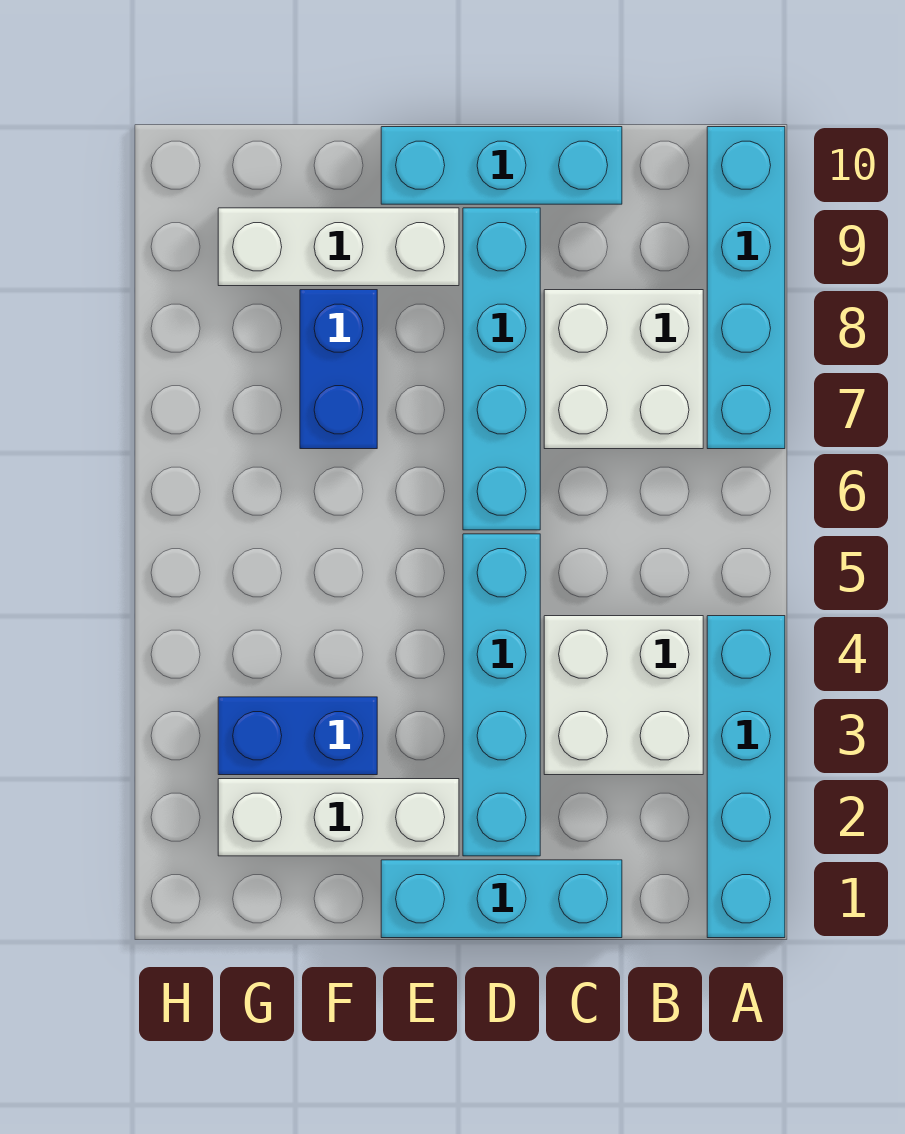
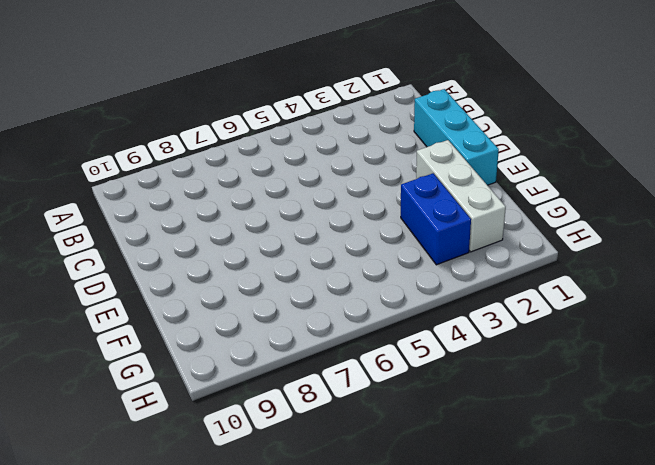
none -> cyan 1x4 brick [707,616,785,938]
none -> cyan 1x4 brick [707,127,785,449]
none -> white 2x2 brick [544,616,703,775]

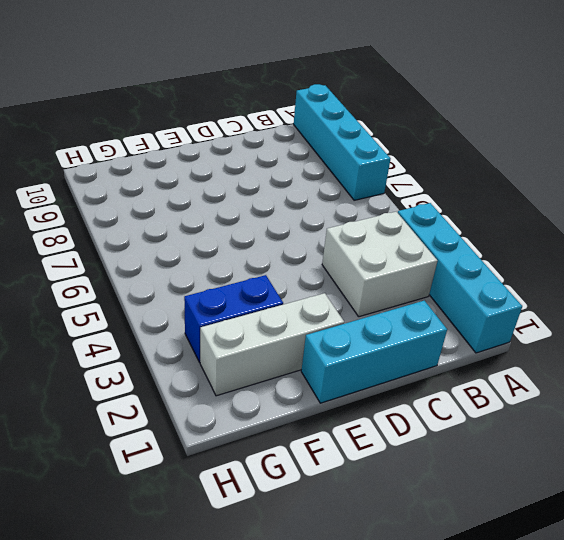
none -> white 2x2 brick [544,290,703,449]
none -> cyan 1x3 brick [381,127,622,204]
none -> cyan 1x4 brick [463,534,540,856]

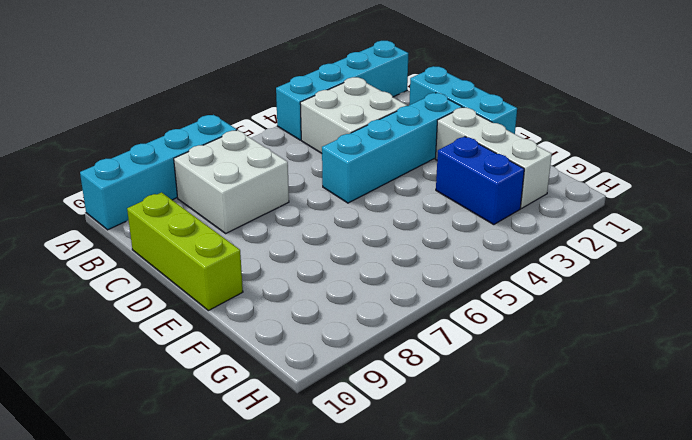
lime 1x3 brick [127,192,243,311] -> cyan 1x3 brick [381,127,622,204]
none -> cyan 1x4 brick [463,208,540,530]
none -> white 1x3 brick [218,208,459,286]
none -> blue 1x2 brick [300,290,377,449]

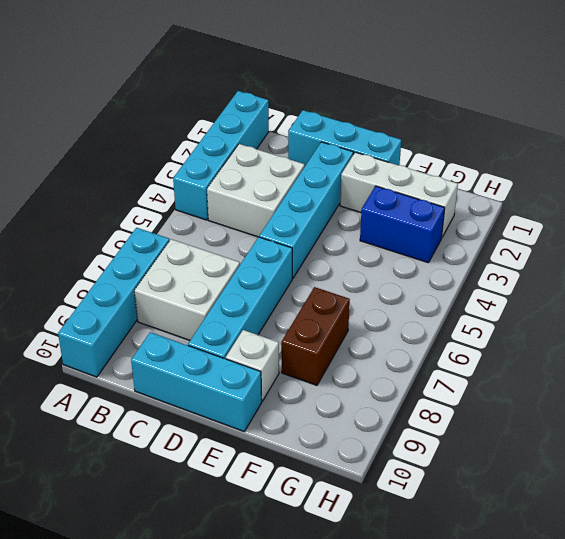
white 1x1 brick [226,330,279,401] -> white 1x3 brick [218,208,459,286]
brown 1x2 brick [281,287,350,385] -> blue 1x2 brick [300,290,377,449]

